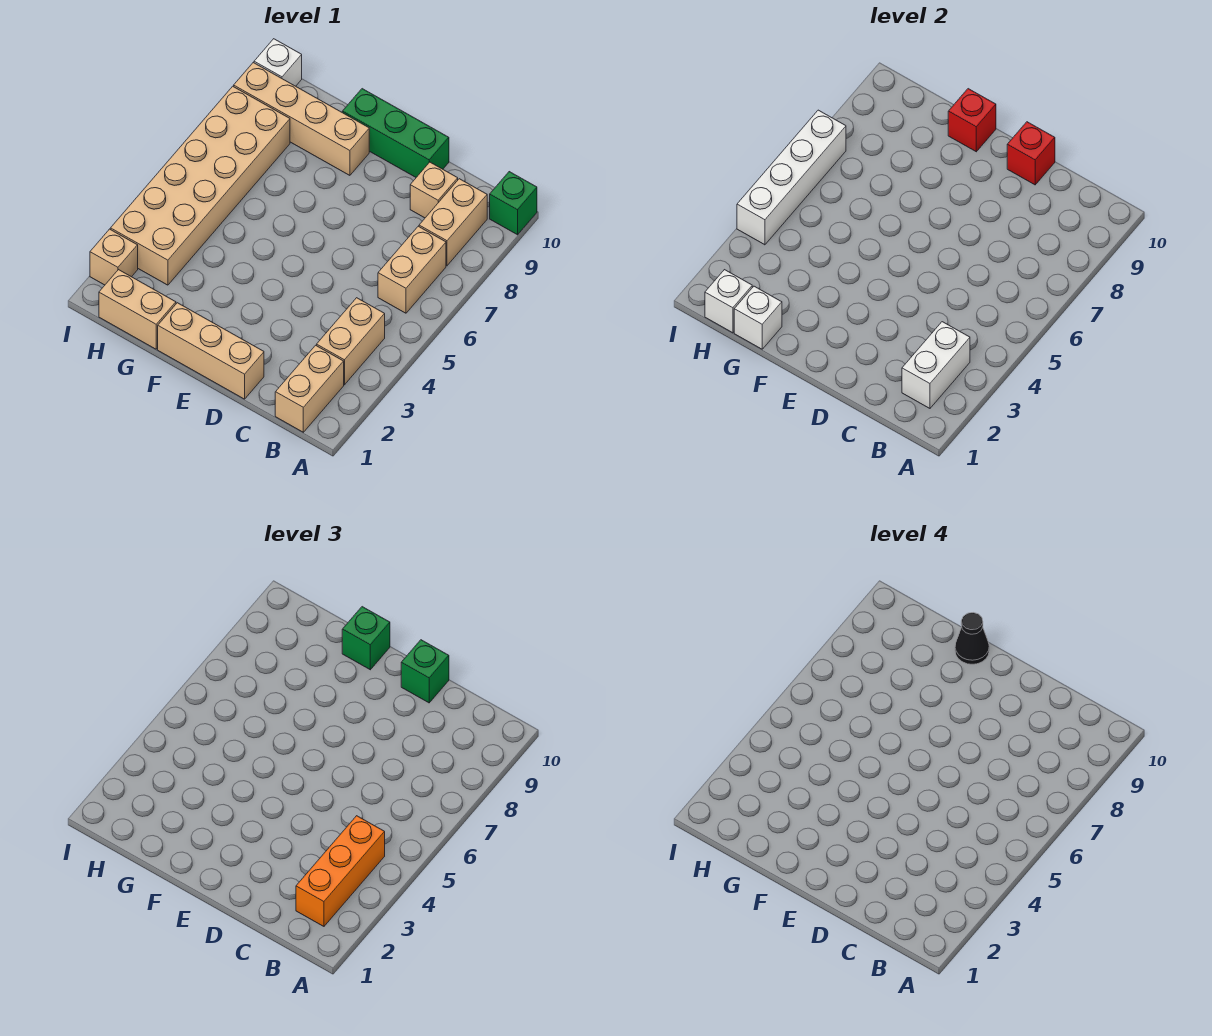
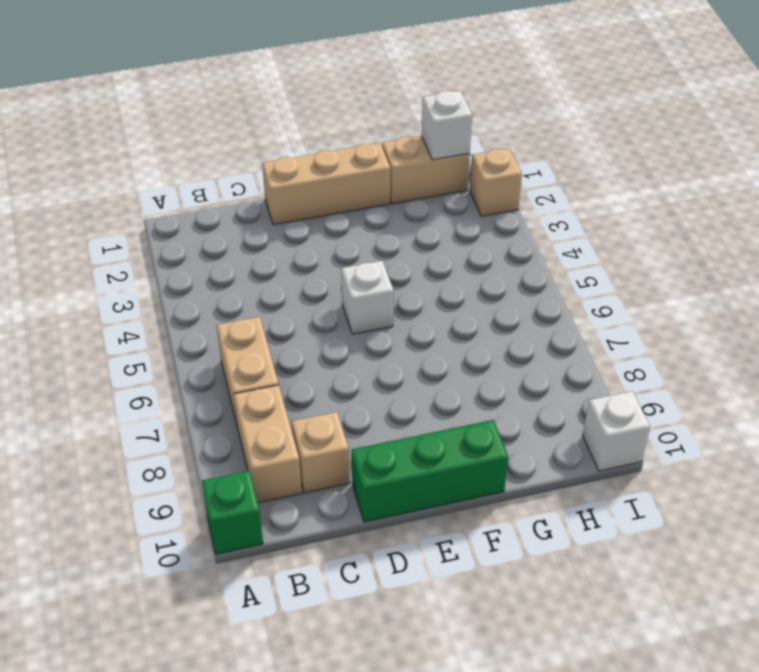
white 1x1 brick [341,261,393,334] -> white 1x1 brick moved to [734,286,782,349]
none -> tan 1x2 brick [275,345,344,432]
none -> tan 1x2 brick [317,298,385,385]
none -> tan 1x4 brick [234,63,369,175]

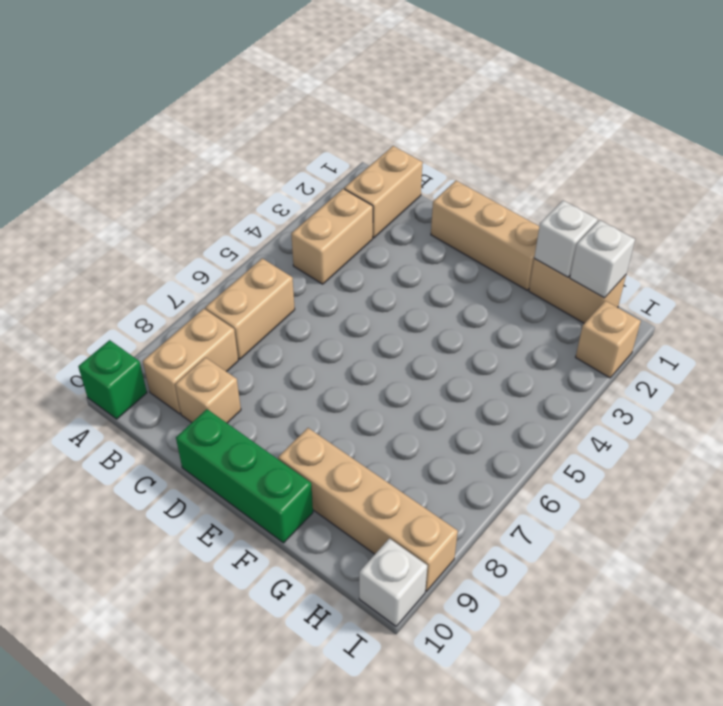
none -> tan 2x6 brick [110,86,290,285]
none -> white 1x2 brick [902,322,970,408]
none -> red 1x1 brick [1007,122,1055,185]

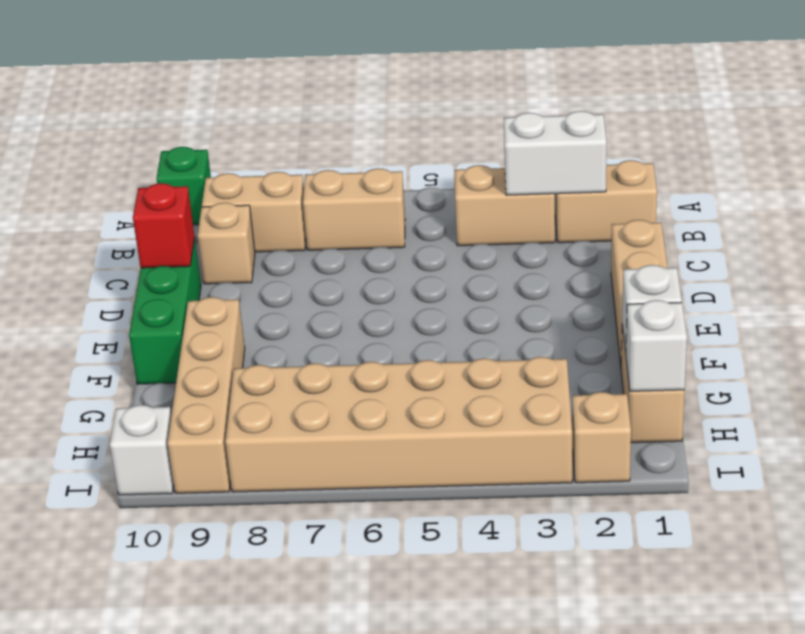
none -> red 1x1 brick [948,89,996,152]
none -> white 1x4 brick [737,110,846,245]
none -> orange 1x3 brick [296,816,385,926]

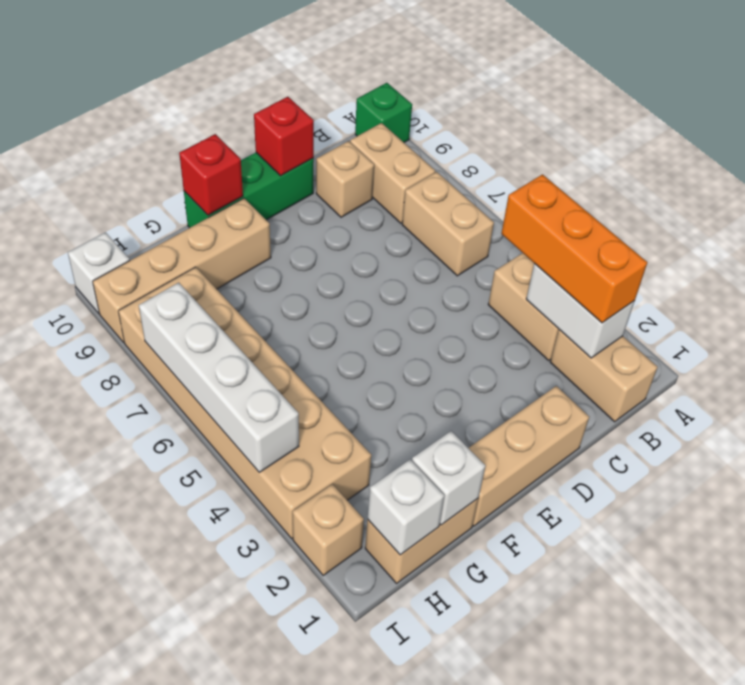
none -> green 1x1 brick [401,640,449,703]
none -> green 1x1 brick [342,607,390,670]
none -> black 1x1 cone [955,613,989,664]

